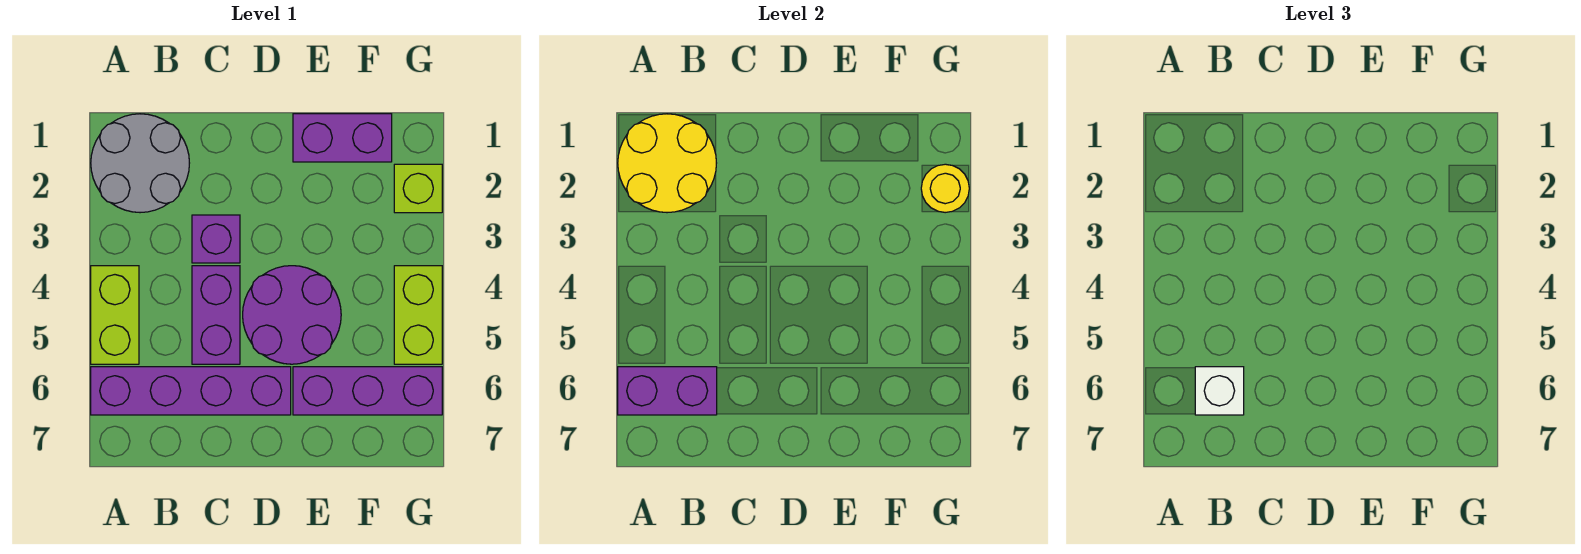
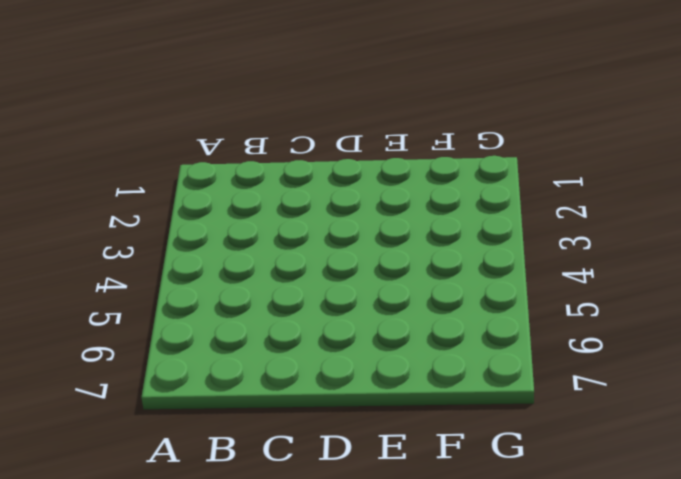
none -> grey 2x2 round brick [91,114,189,213]
none -> lime 1x2 brick [91,266,139,364]
none -> purple 1x4 brick [91,367,291,415]

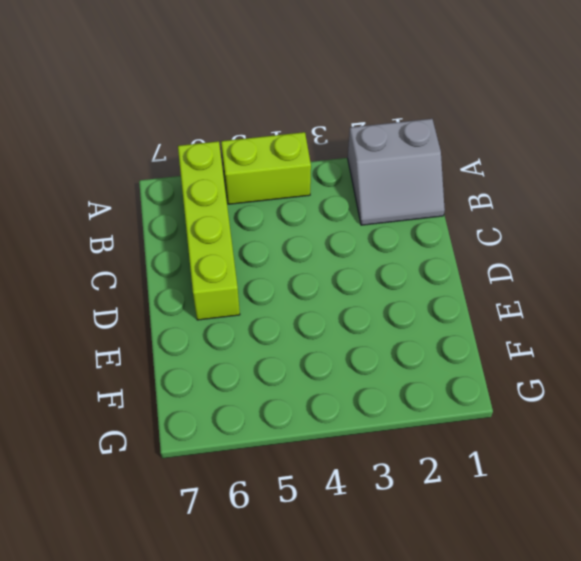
grey 2x2 slope [348,119,445,225] -> grey 2x2 round brick [91,114,189,213]
lime 1x4 brick [178,141,240,320] -> purple 1x4 brick [91,367,291,415]
none -> purple 1x1 brick [192,215,240,263]
none -> purple 1x2 brick [192,266,240,364]
none -> purple 2x2 round brick [243,266,341,364]

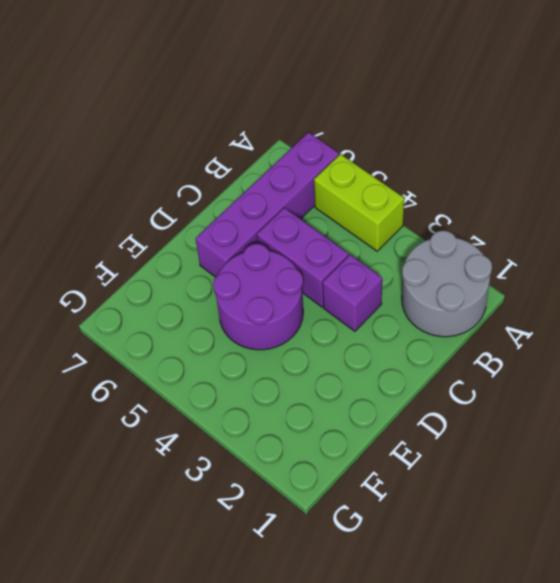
none -> purple 1x2 brick [293,114,392,162]
none -> purple 1x3 brick [293,367,442,415]
none -> lime 1x1 brick [394,164,442,213]

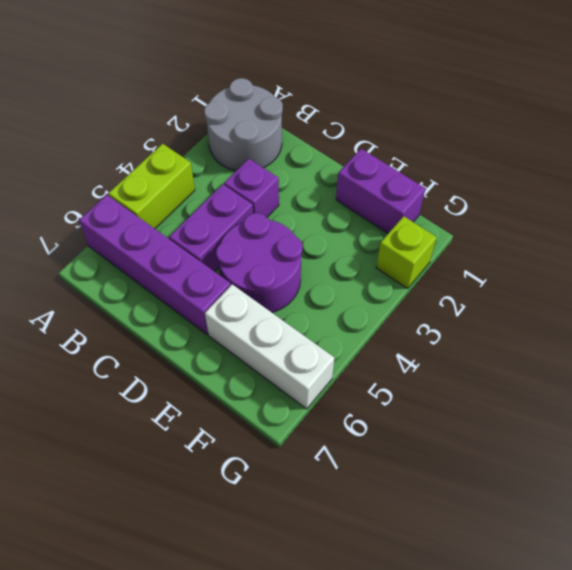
white 1x3 brick [205,284,334,409] -> purple 1x3 brick [293,367,442,415]
none -> lime 1x2 brick [394,266,442,364]
none -> yellow 2x2 round brick [618,114,716,213]
none -> purple 1x2 brick [618,367,717,415]

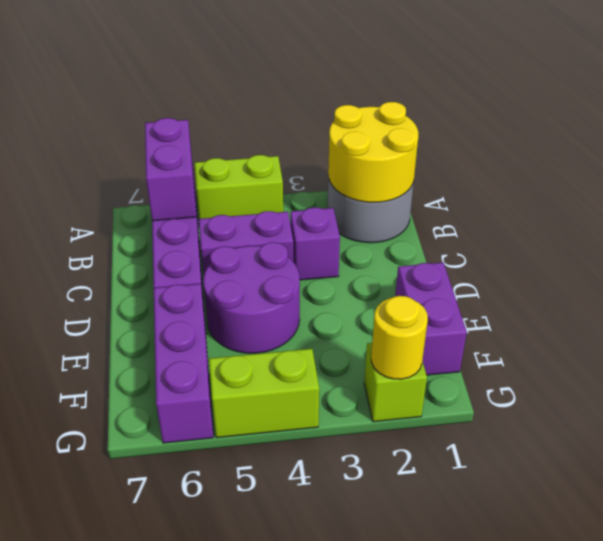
none -> white 1x1 brick [1195,367,1244,415]

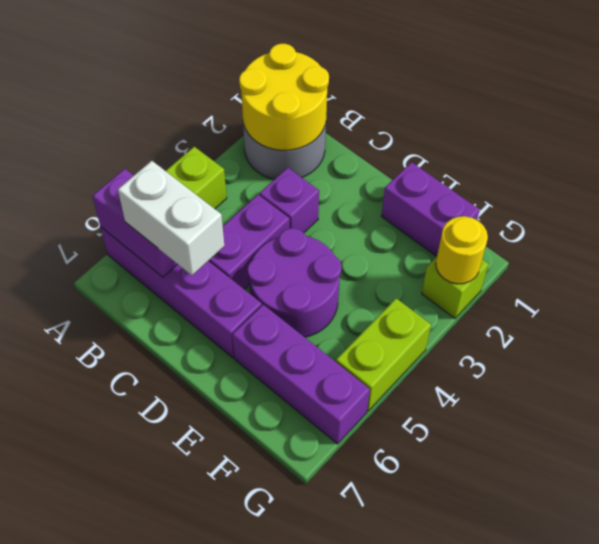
white 1x2 brick [118,161,224,275] -> white 1x1 brick [1195,367,1244,415]

